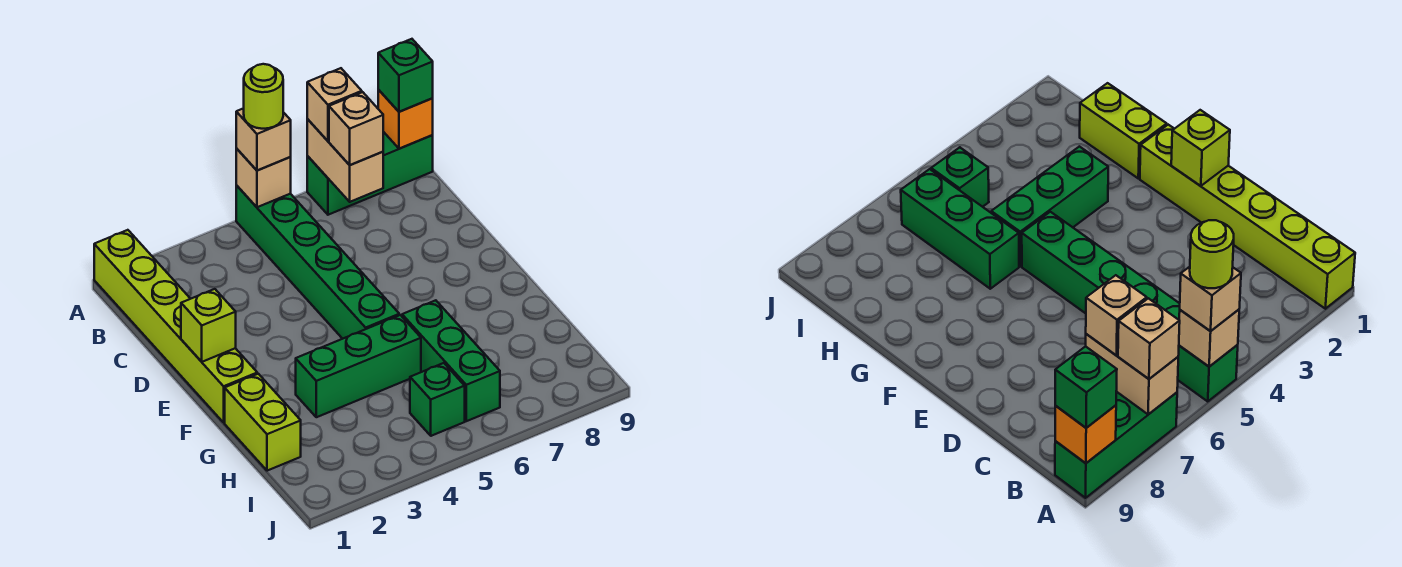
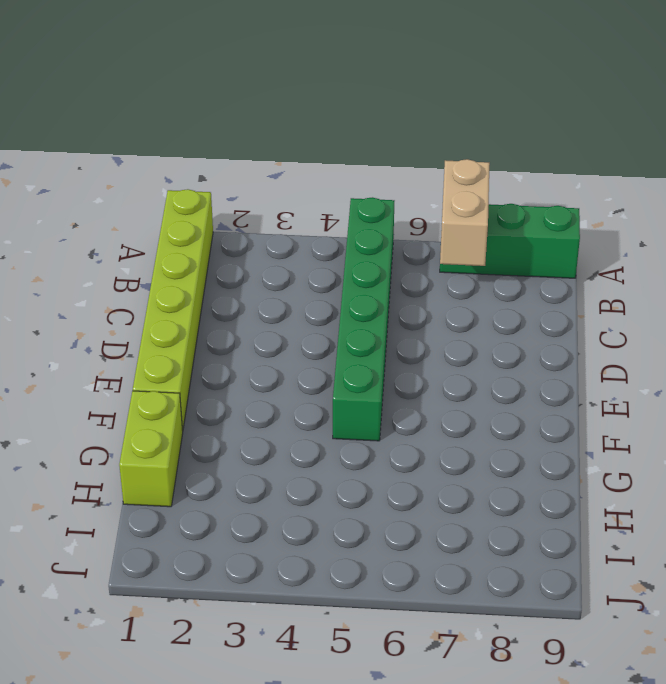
none -> green 1x3 brick [296,315,421,417]
none -> green 1x3 brick [402,300,500,421]
none -> green 1x1 brick [410,363,465,436]

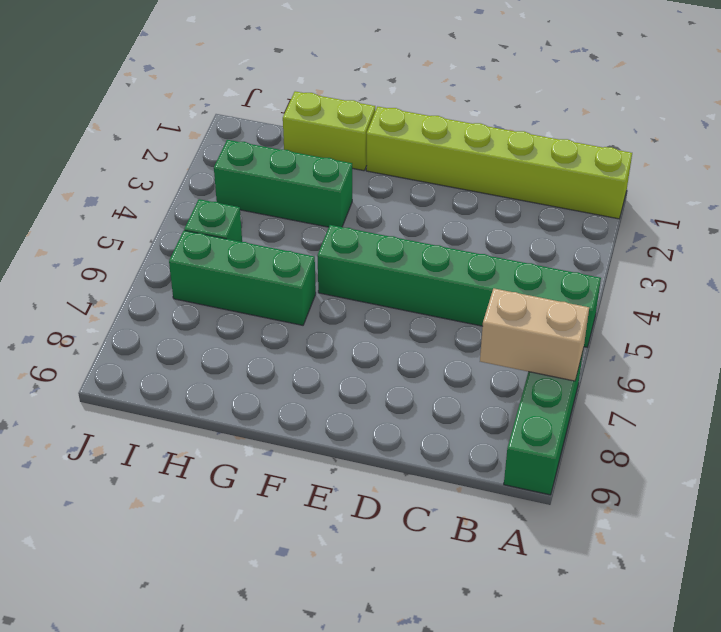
green 1x3 brick [214,140,352,227] -> green 1x3 brick turned to [296,315,421,417]
none -> tan 1x1 brick [236,148,291,207]
none -> orange 1x1 brick [378,90,433,149]
none -> lime 1x1 brick [181,289,236,362]

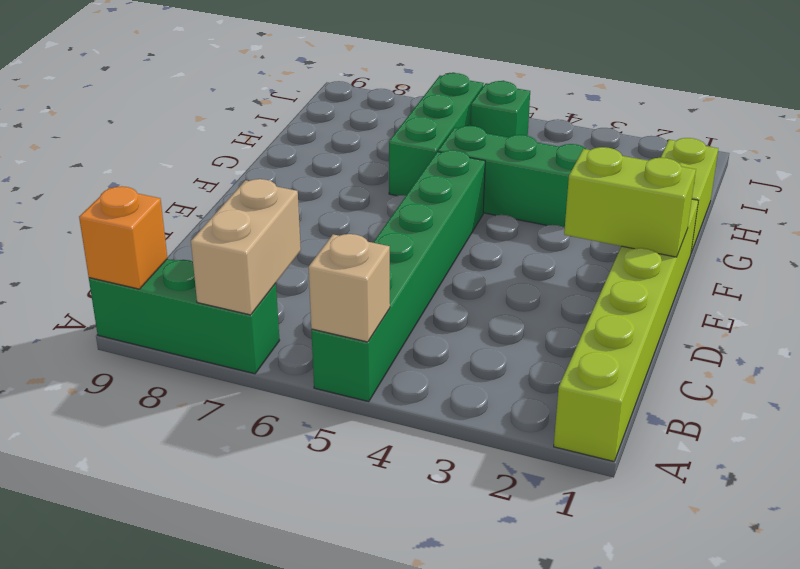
lime 1x2 brick [564,147,696,257] -> lime 1x1 brick [181,289,236,362]
none -> tan 1x1 brick [236,108,291,171]
none -> tan 1x1 brick [307,68,362,141]
none -> green 1x1 brick [378,39,433,112]

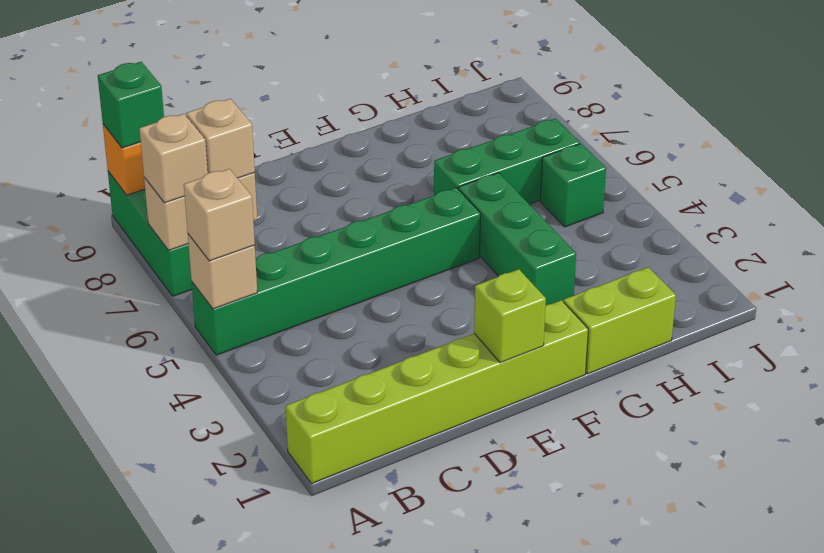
none -> lime 1x1 round brick [244,64,283,129]

